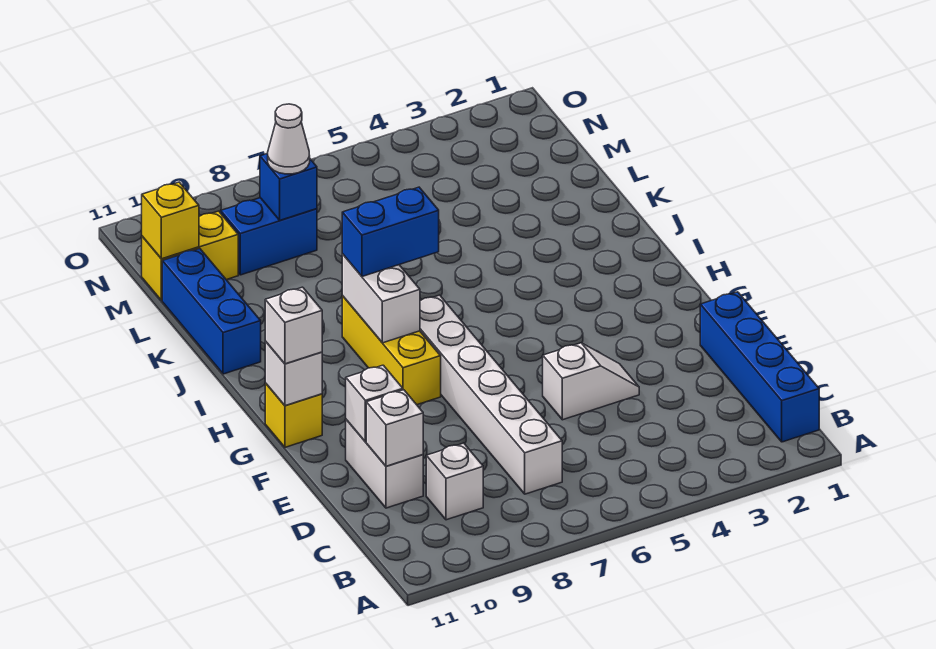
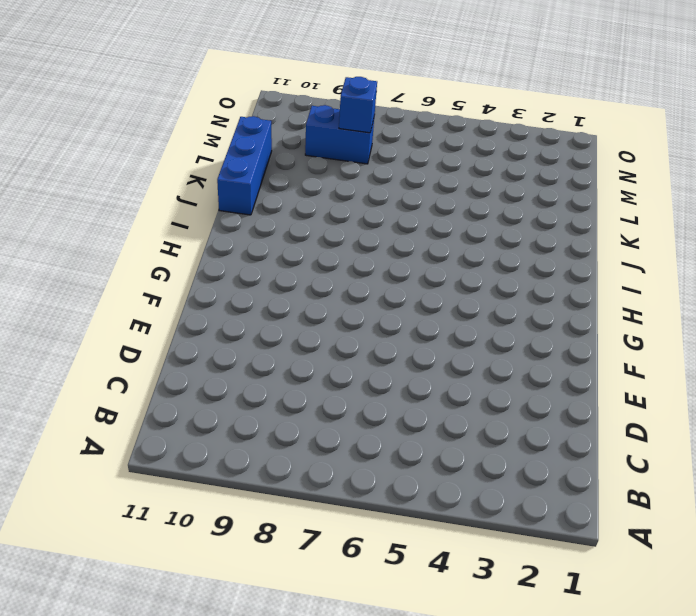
none -> blue 1x4 brick [700,292,819,442]
none -> white 1x6 brick [420,295,562,494]
none -> white 1x1 brick [426,443,483,520]

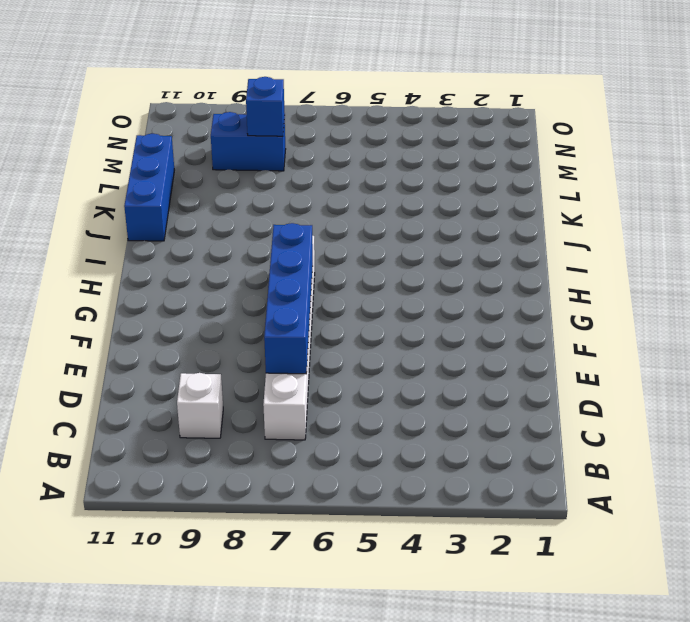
blue 1x4 brick [264,223,313,374] -> blue 1x4 brick moved to [700,292,819,442]
none -> white 1x2 brick [346,420,423,508]
none -> white 1x2 slope [543,343,639,420]
none -> yellow 1x3 brick [342,296,441,405]

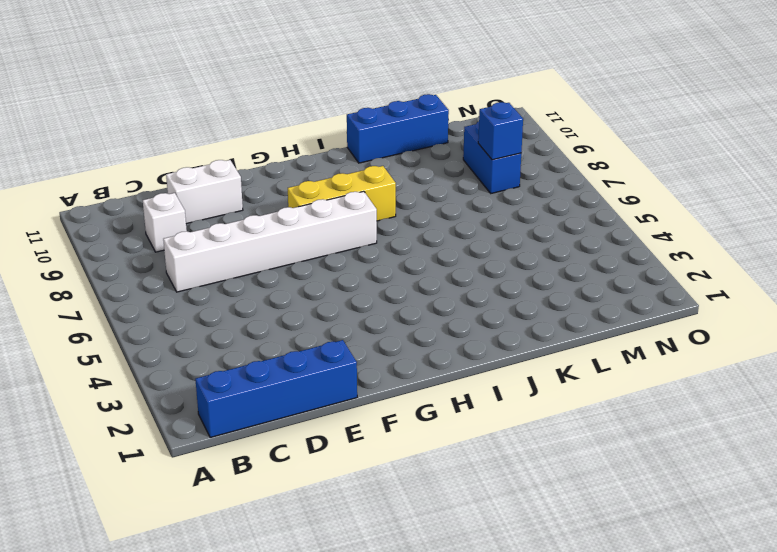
none -> white 1x2 slope [543,343,639,420]
none -> yellow 1x1 brick [265,383,322,447]
none -> yellow 1x2 brick [142,211,238,301]

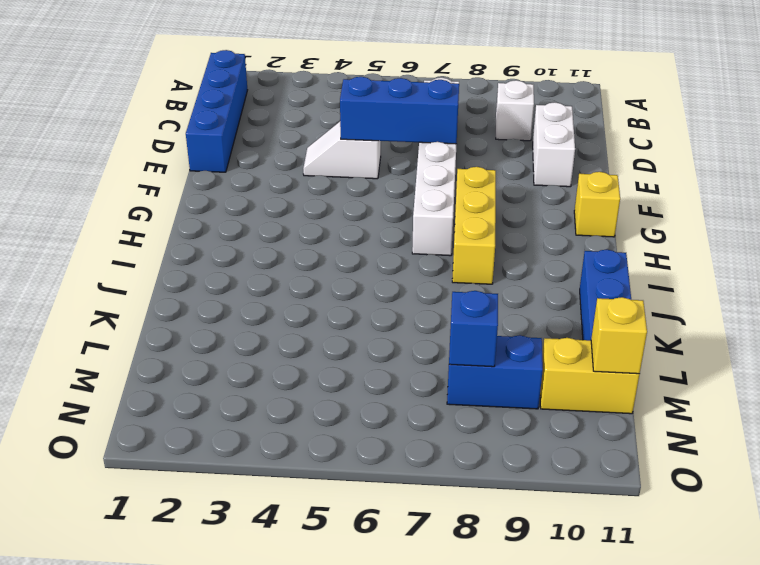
blue 1x3 brick [340,77,459,144] -> none
none -> white 1x1 brick [366,390,423,466]
none -> white 1x1 brick [346,365,403,442]
none -> white 1x1 brick [265,341,322,406]

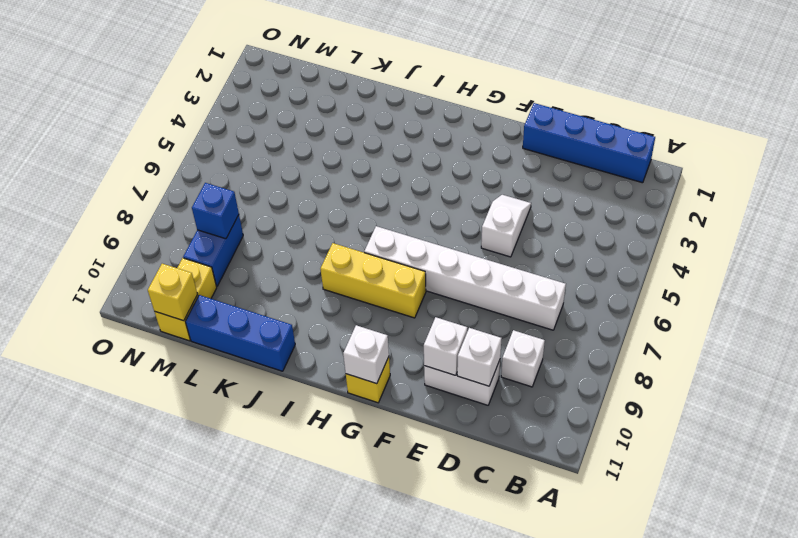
none -> white 1x2 brick [342,254,420,343]
none -> white 1x1 brick [265,287,322,364]
none -> blue 1x2 brick [342,187,439,277]

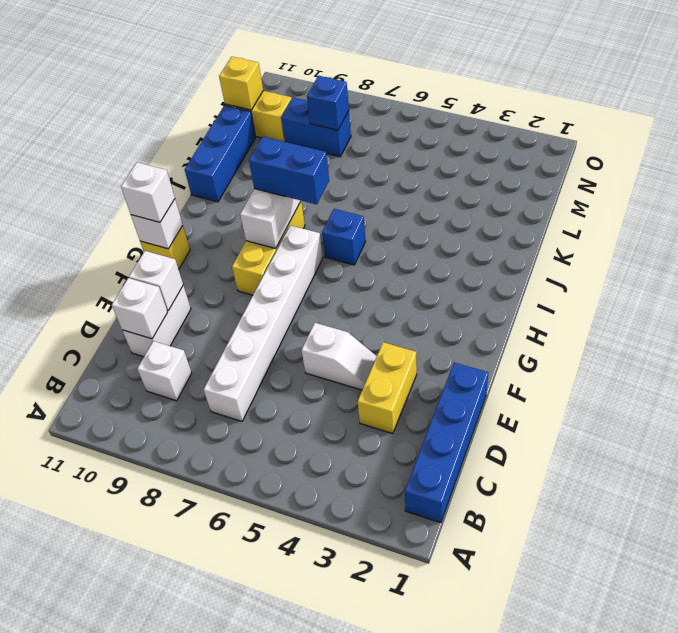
yellow 1x2 brick [358,342,417,434] -> none
blue 1x1 brick [322,209,366,265] -> none
none -> white 1x1 cone [268,104,310,174]

